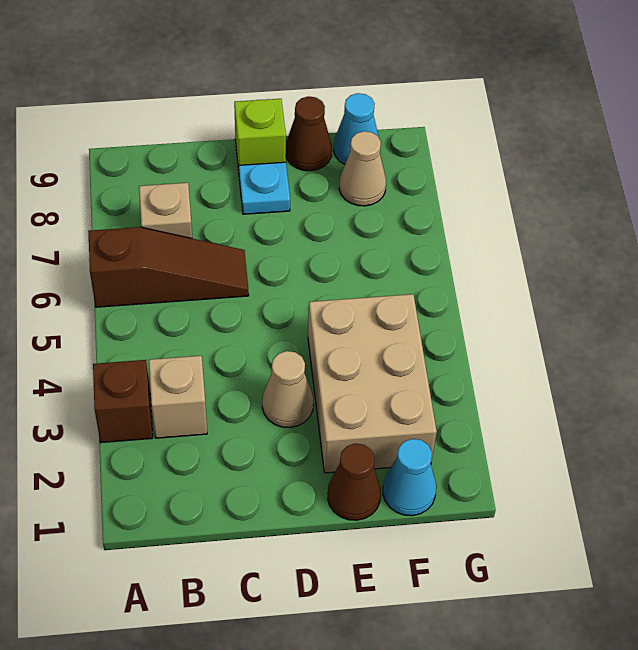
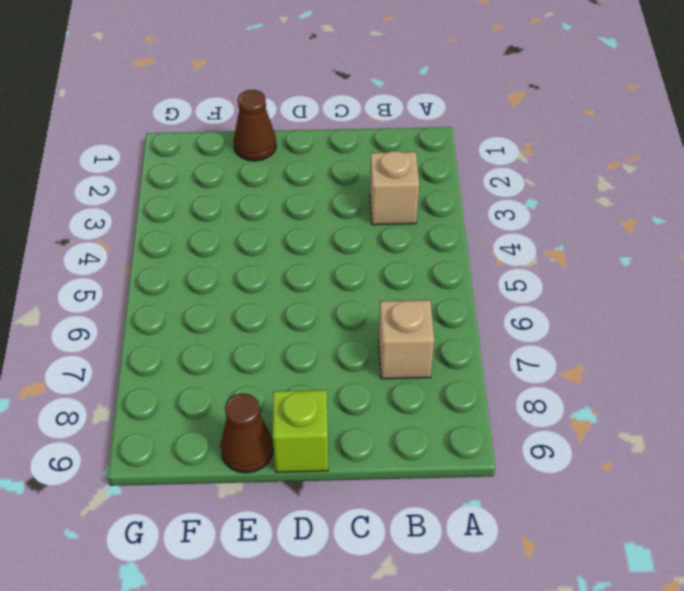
none -> brown 1x1 brick [93,360,153,443]
none -> brown 1x3 slope [88,227,249,307]
none -> tan 1x1 cone [262,351,313,427]

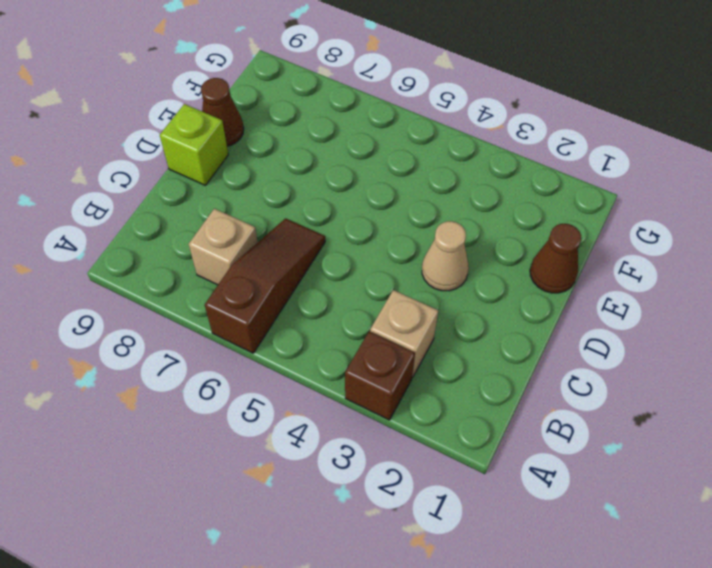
none -> cyan 1x1 plate [239,162,290,214]
none -> tan 2x3 brick [308,294,437,473]
none -> cyan 1x1 cone [383,439,436,516]

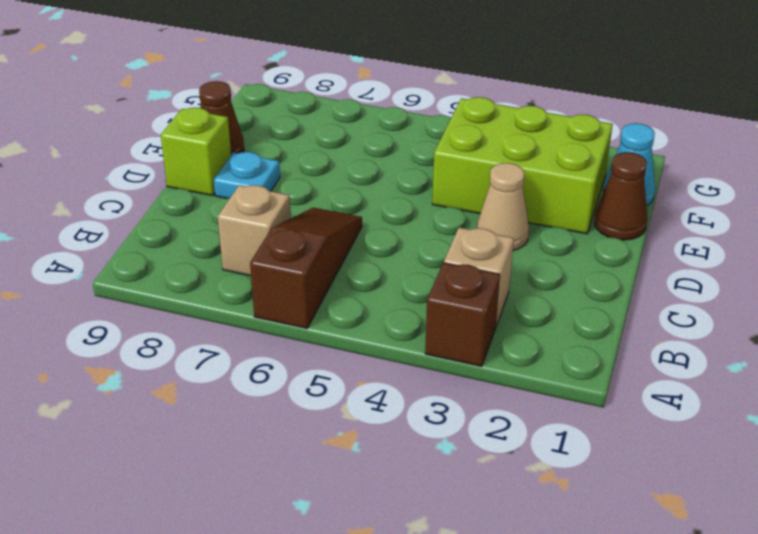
lime 2x3 brick [432,97,613,234] -> tan 2x3 brick [308,294,437,473]
none -> tan 1x1 cone [339,131,386,206]
none -> cyan 1x1 cone [334,93,379,165]

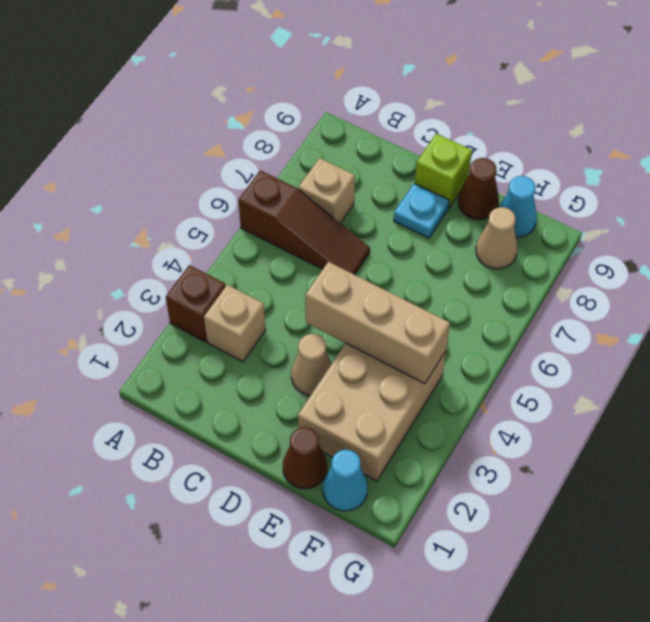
tan 1x3 brick [305,262,450,384] -> none

